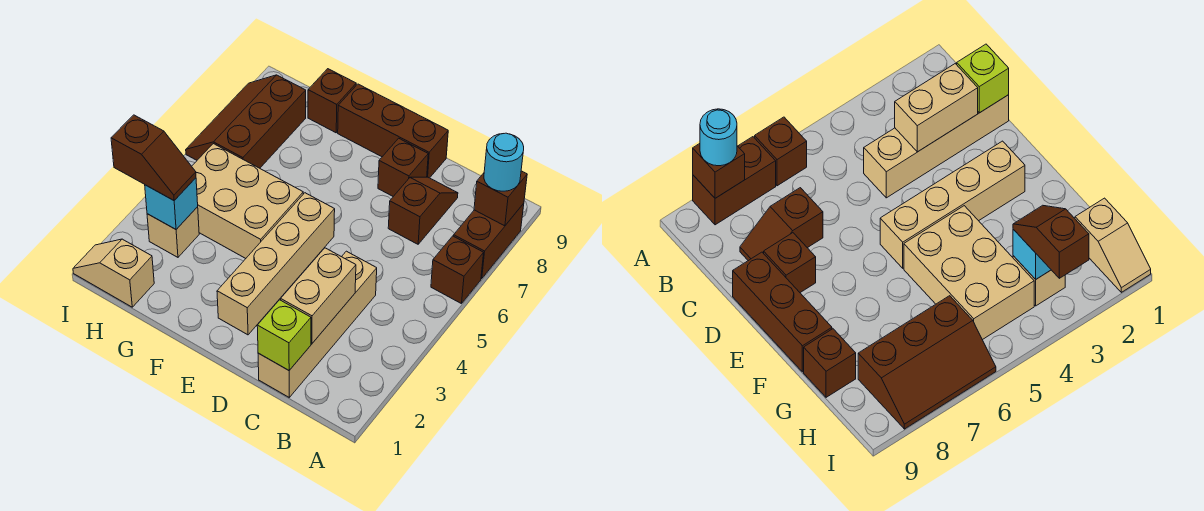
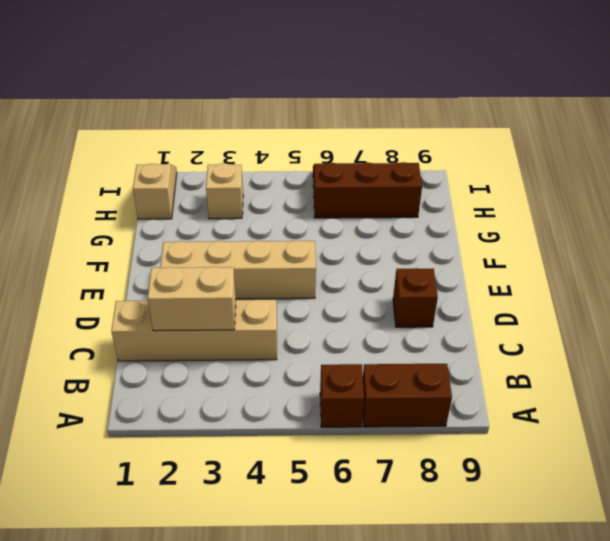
none -> brown 1x2 slope [388,177,458,244]
none -> brown 1x3 brick [338,84,448,178]
none -> tan 2x3 brick [192,144,303,258]

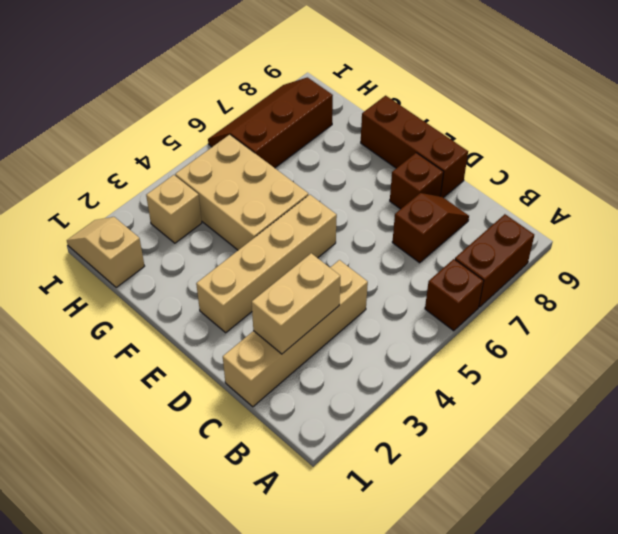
none -> brown 1x1 brick [308,69,356,133]
none -> brown 1x1 brick [474,171,527,226]
none -> lime 1x1 brick [257,300,311,370]

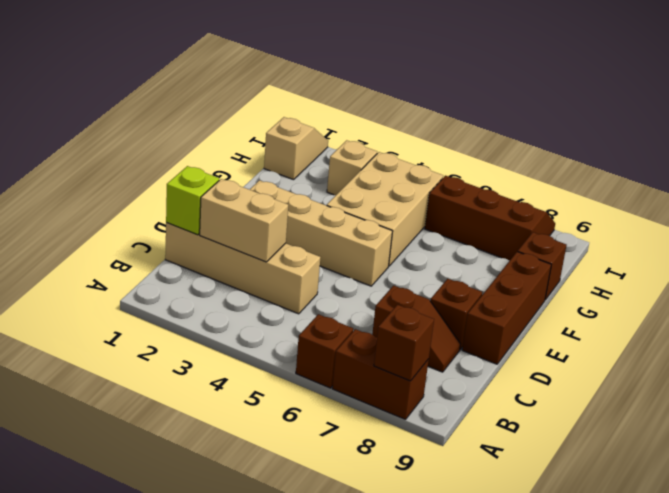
none -> cyan 1x1 brick [145,178,198,229]
none -> cyan 1x1 round brick [484,133,524,191]
none -> brown 1x2 slope [111,115,196,200]

